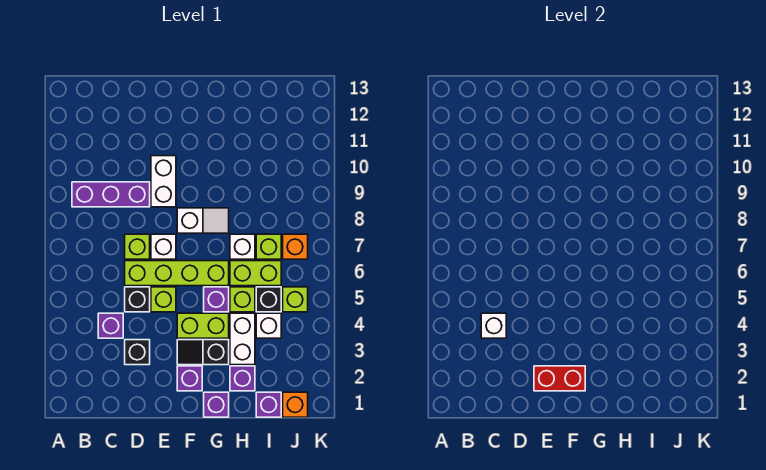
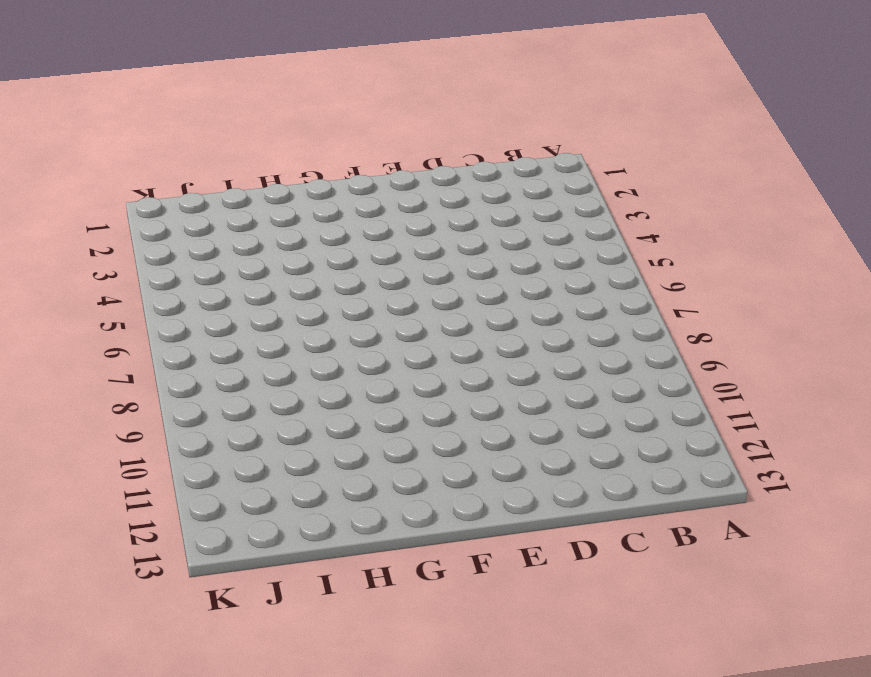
none -> purple 1x3 brick [72,182,150,207]
none -> purple 1x1 brick [98,313,123,338]
none -> black 1x1 brick [125,340,150,365]

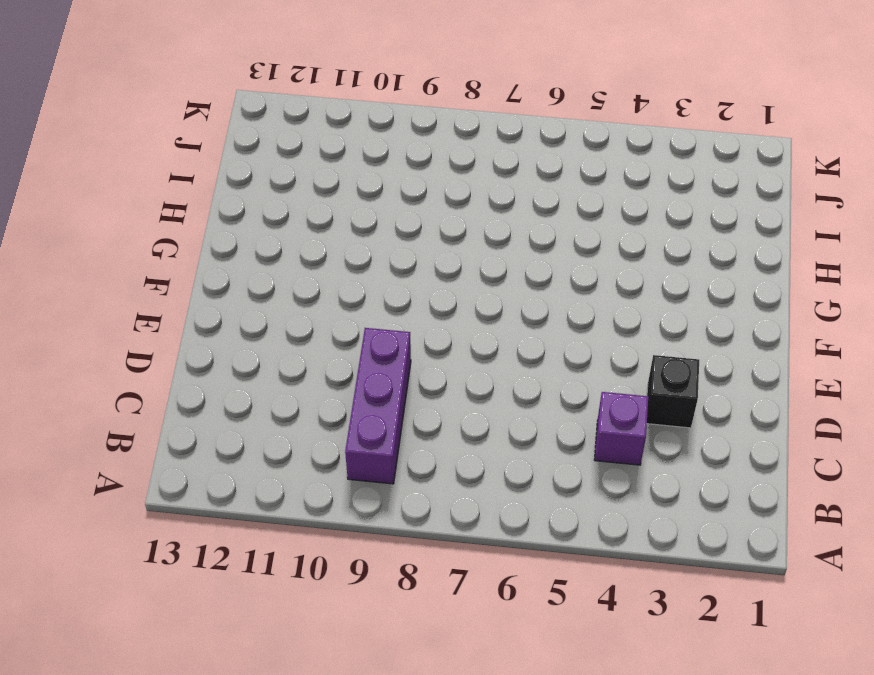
none -> black 1x1 brick [125,287,150,312]
none -> lime 1x4 brick [125,261,229,286]
none -> lime 1x1 brick [125,234,150,259]

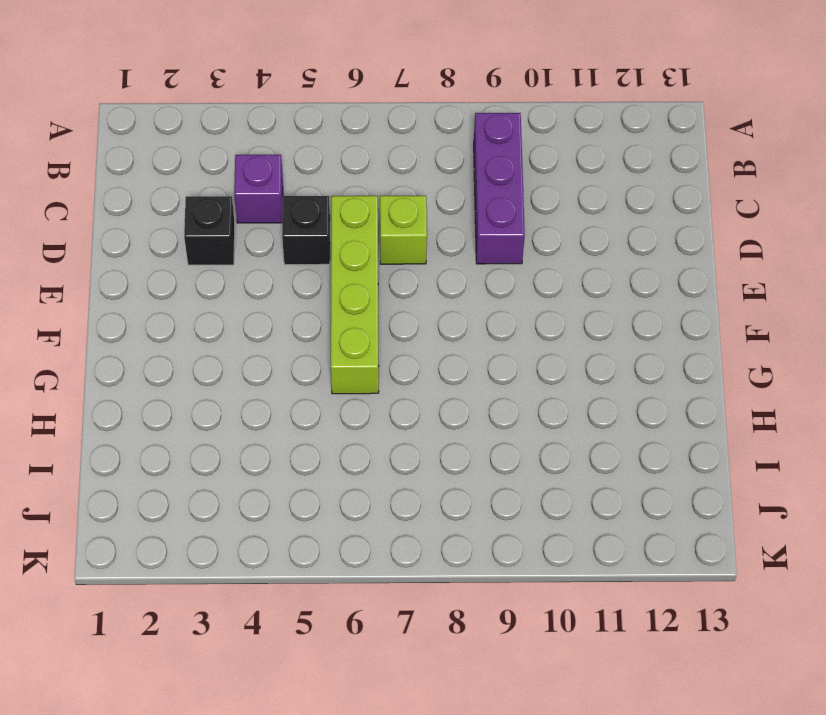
none -> lime 1x1 brick [151,287,176,312]
none -> white 1x1 brick [151,234,176,259]
none -> white 1x2 brick [151,156,176,207]

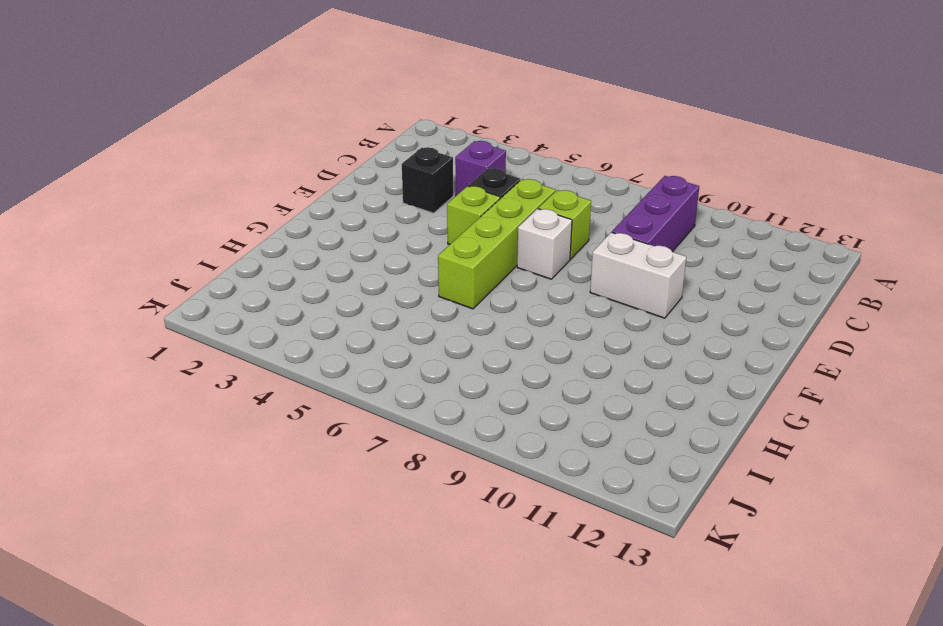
none -> purple 1x1 brick [177,366,202,391]
none -> black 1x2 slope [177,340,229,365]
none -> lime 1x2 brick [177,313,229,338]

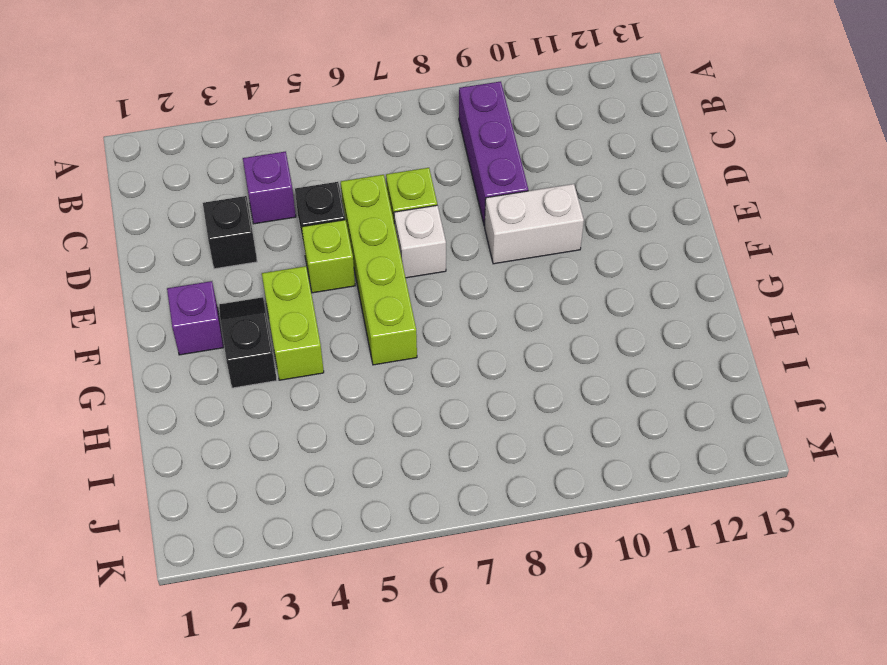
none -> white 1x2 slope [177,208,229,233]
none -> purple 1x1 brick [204,392,229,417]
none -> purple 1x1 brick [204,287,229,312]

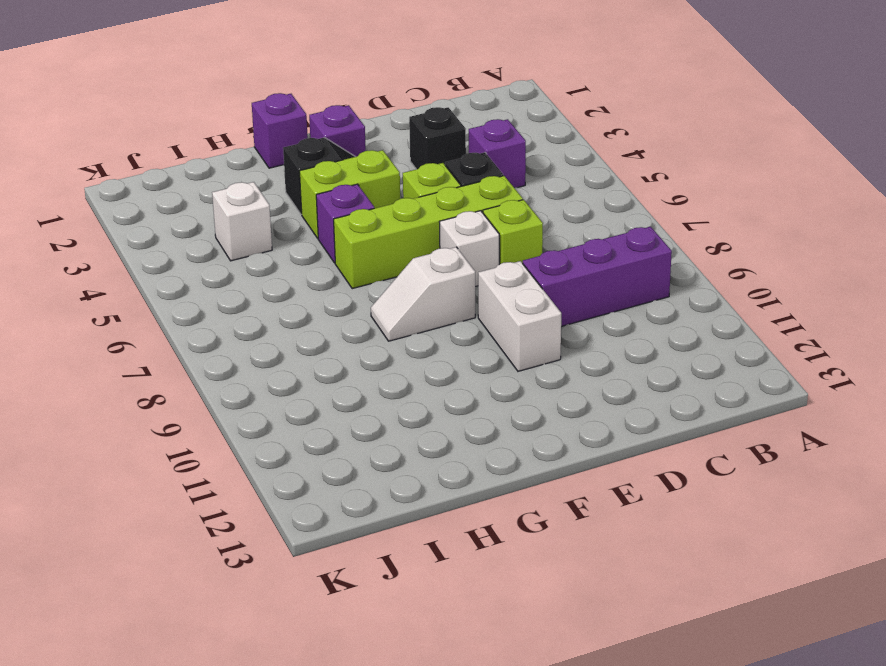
none -> purple 1x1 brick [230,366,255,391]
none -> white 1x2 brick [230,313,255,365]
none -> lime 1x1 brick [230,287,255,312]

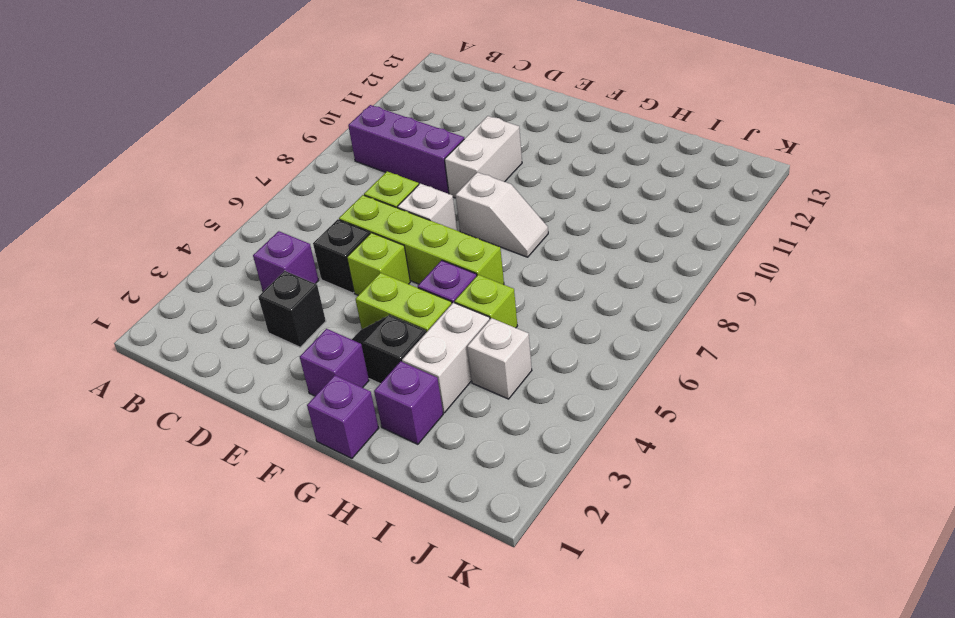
none -> lime 1x2 brick [230,261,281,286]
none -> white 1x1 brick [230,234,255,259]
none -> purple 1x1 brick [256,392,281,417]

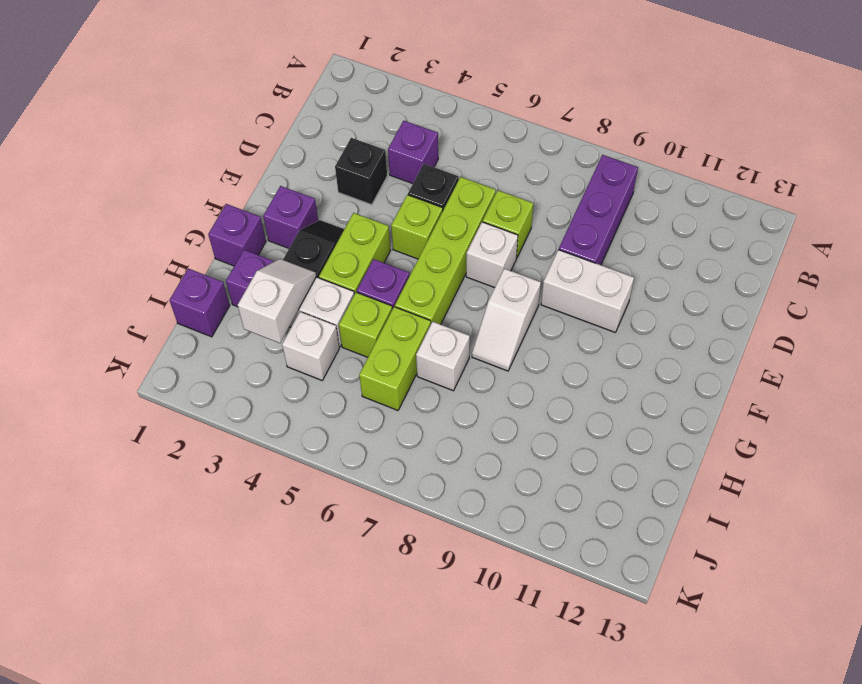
white 1x2 slope [238,259,316,343] -> none
none -> black 1x1 brick [256,287,281,312]
none -> lime 1x1 brick [256,234,281,259]
none -> orange 1x1 brick [283,392,308,417]

